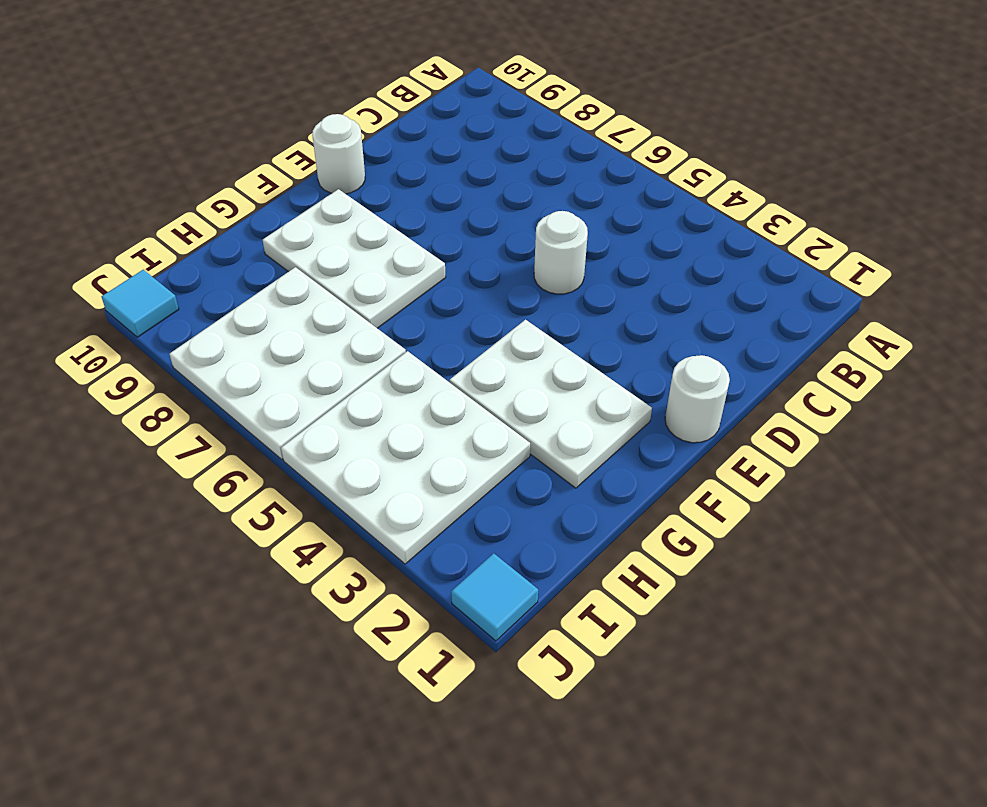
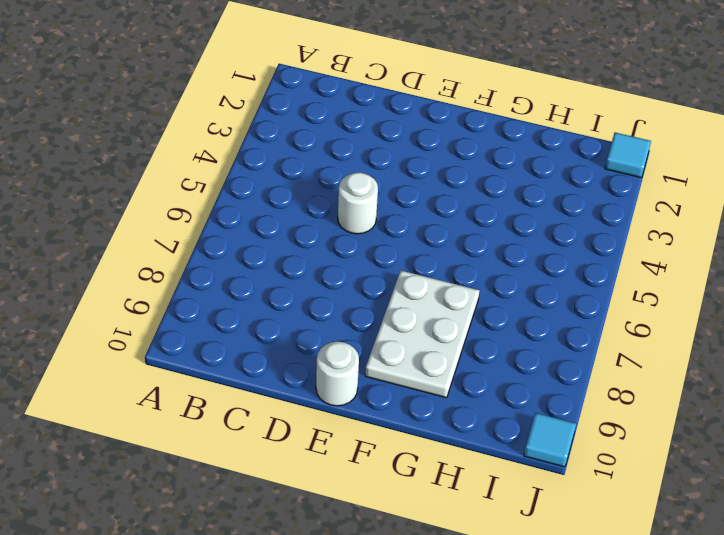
none -> white 1x1 round brick [665,355,730,443]
none -> white 2x3 plate [450,320,652,488]

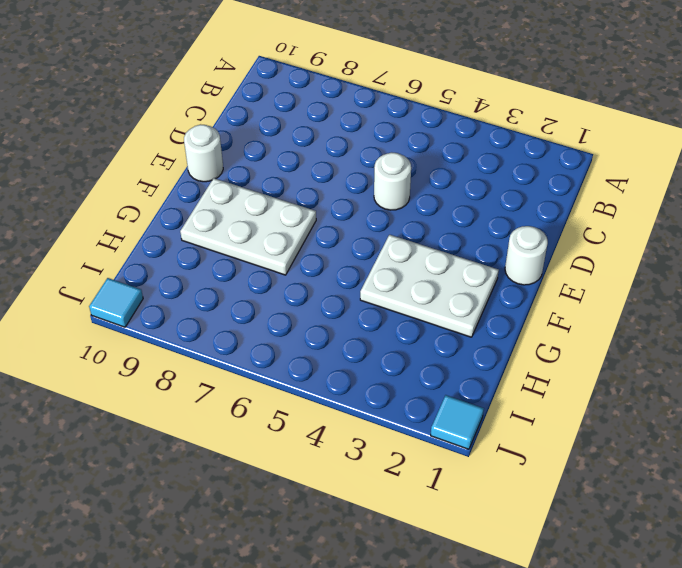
none -> white 3x3 plate [281,351,530,564]
none -> white 3x3 plate [170,267,406,459]

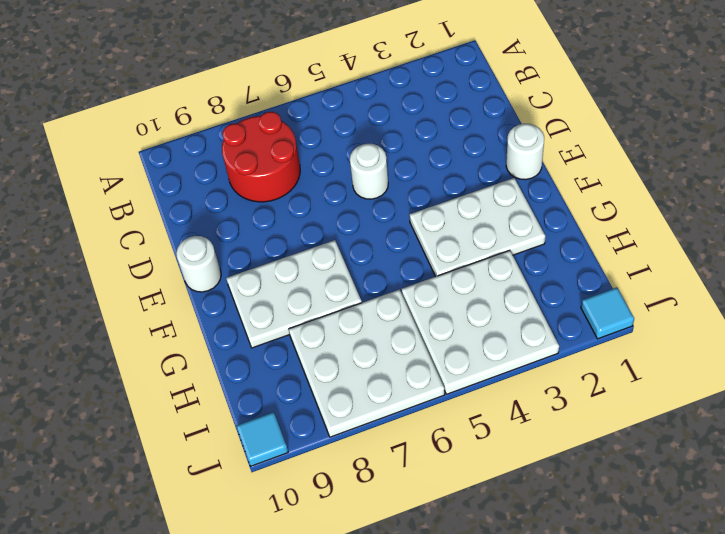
red 2x2 round brick [222,112,300,202] -> none

